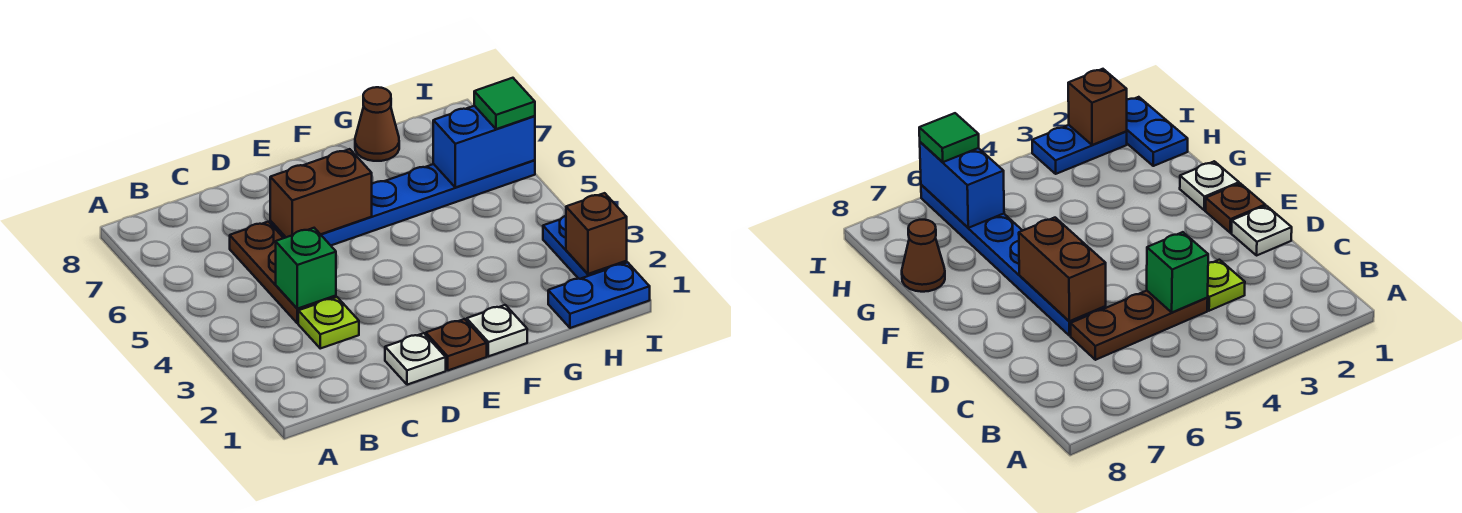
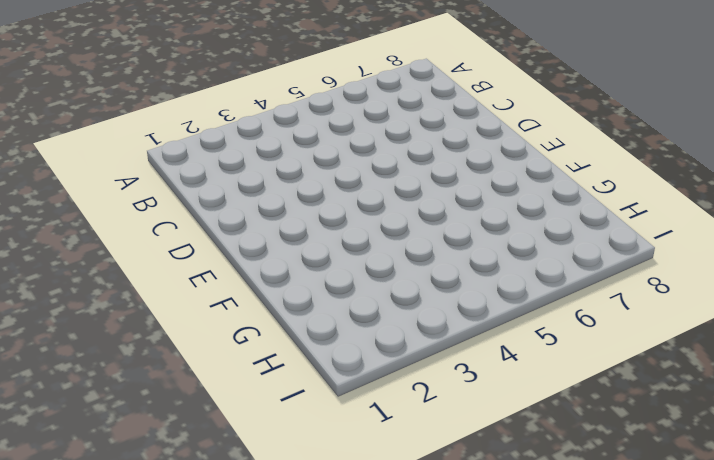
none -> lime 1x1 plate [298,297,359,348]
none -> brown 1x3 plate [230,222,336,323]
none -> white 1x1 plate [385,333,446,385]

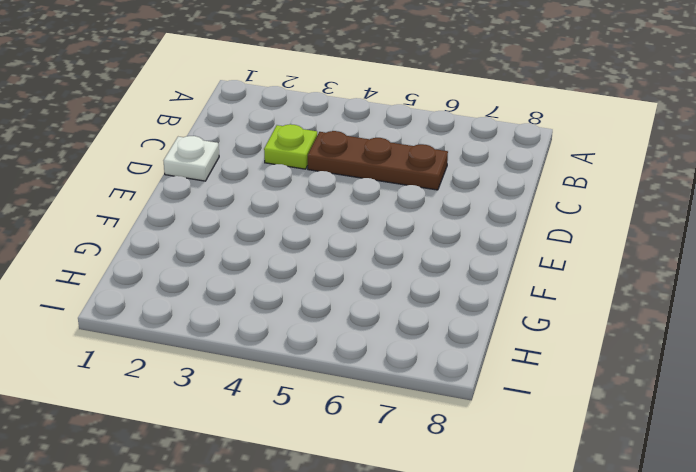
none -> blue 1x6 plate [270,160,535,245]
none -> brown 1x1 plate [426,319,487,370]
none -> white 1x1 plate [467,305,527,356]

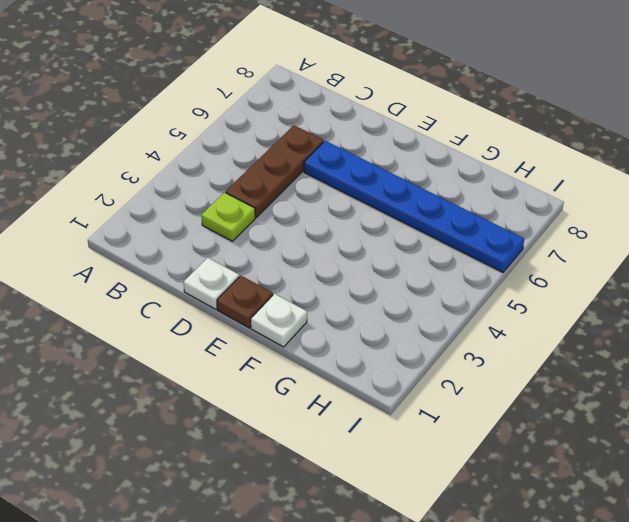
none -> brown 1x1 cone [355,87,399,161]
none -> blue 1x2 plate [548,262,650,328]
none -> blue 1x2 plate [543,216,627,279]

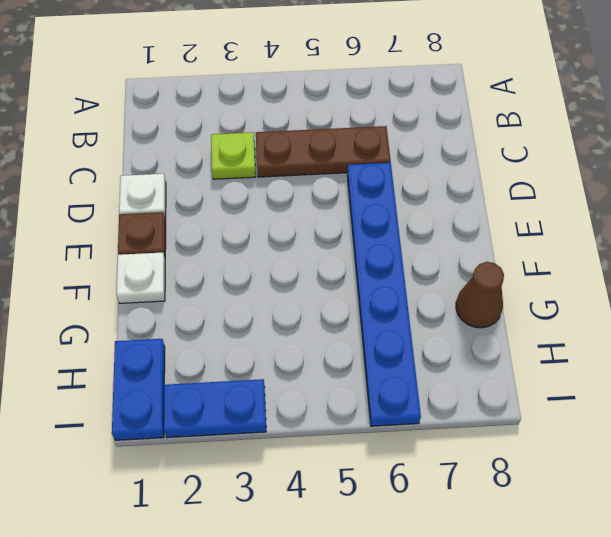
none -> green 1x1 brick [276,228,336,309]
none -> brown 1x2 brick [270,149,372,237]
none -> blue 1x2 brick [433,106,535,187]

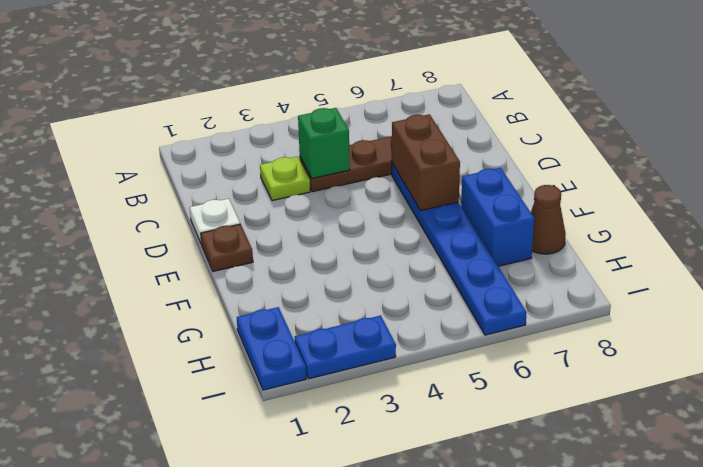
blue 1x2 brick [461,168,534,266] -> blue 1x2 brick moved to [433,106,535,187]
none -> white 1x1 plate [467,305,527,356]
none -> brown 1x1 brick [566,193,627,274]
none -> green 1x1 tile [474,78,535,129]

